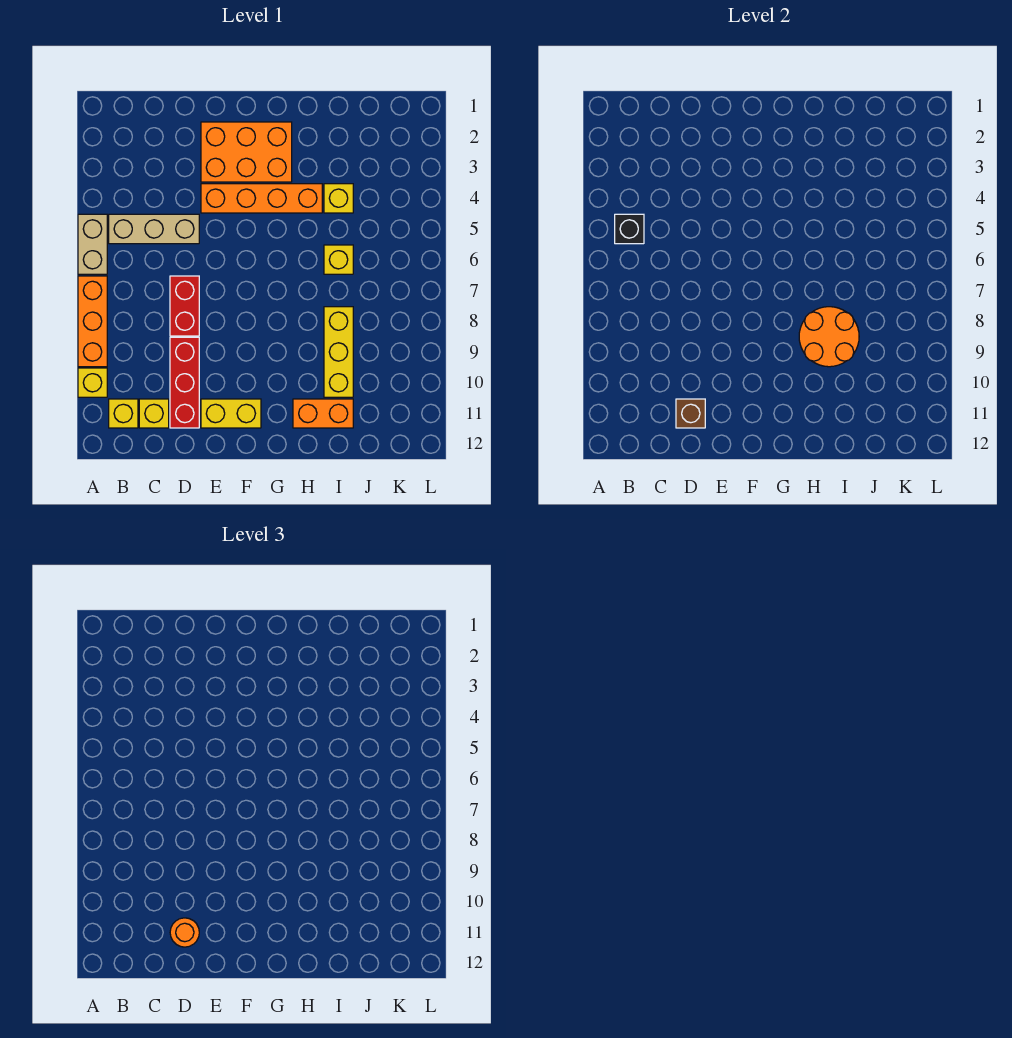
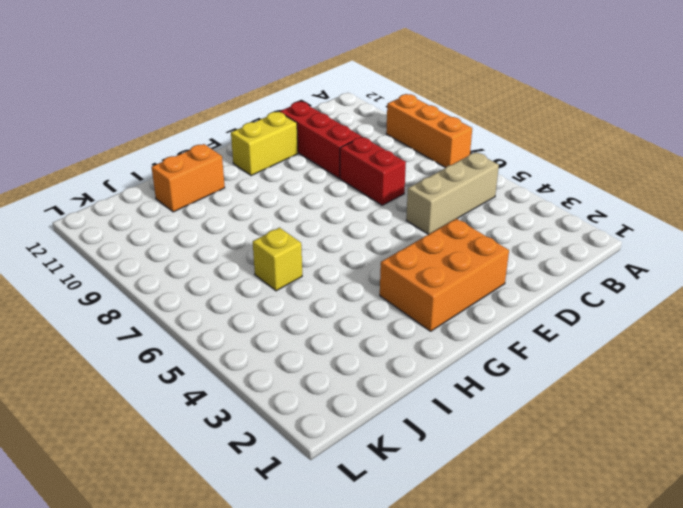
none -> tan 1x2 brick [78,214,107,274]
none -> yellow 1x1 brick [78,368,107,397]
none -> yellow 1x1 brick [109,399,138,428]

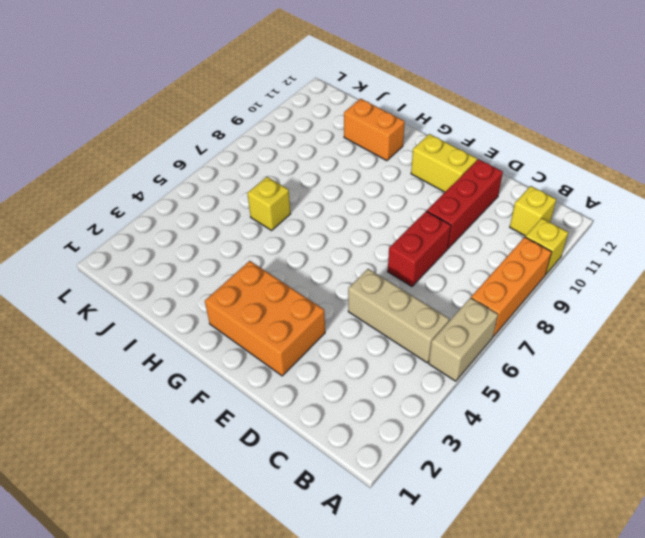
none -> yellow 1x1 brick [139,399,169,428]
none -> orange 1x4 brick [201,184,322,213]
none -> yellow 1x1 brick [324,184,353,213]

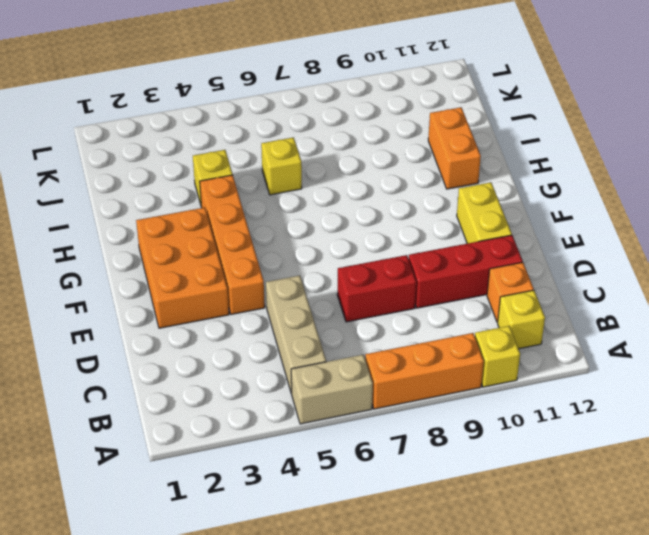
orange 1x1 brick [487,262,534,322] -> yellow 1x1 brick [139,399,169,428]
none -> yellow 1x3 brick [324,307,353,397]
none -> black 1x1 brick [615,214,644,244]
none -> brown 1x1 brick [676,399,705,428]

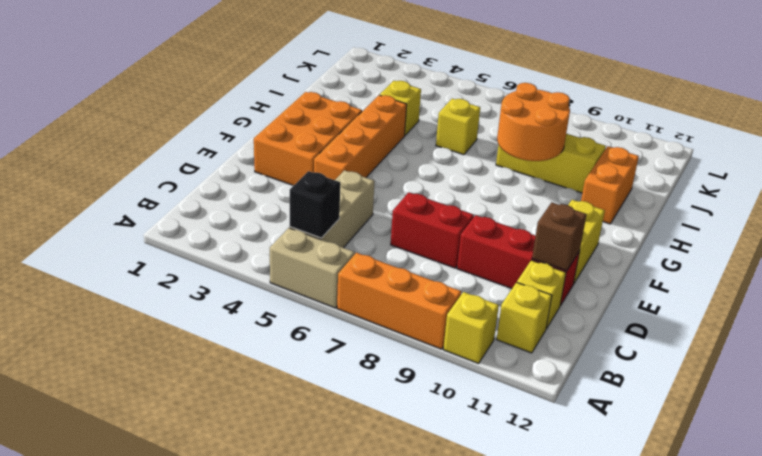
none -> orange 1x1 round brick [170,918,199,947]

